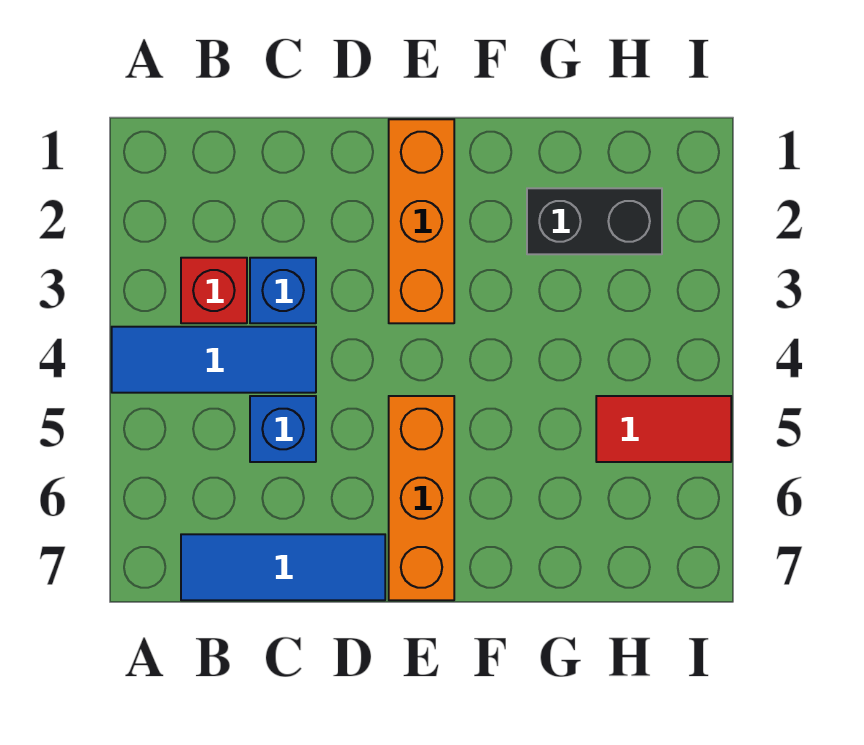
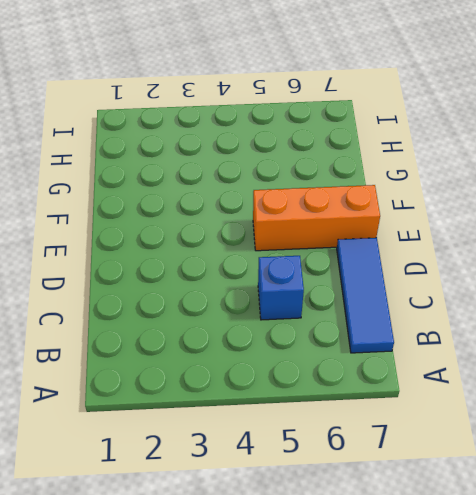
none -> blue 1x3 tile [112,327,316,393]
none -> red 1x1 brick [181,258,247,323]

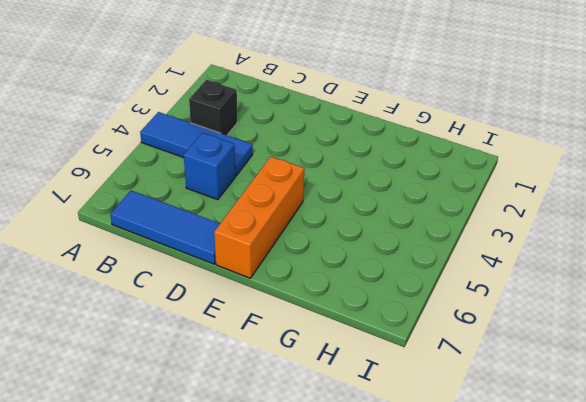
black 1x1 brick [189,80,237,135] -> red 1x1 brick [181,258,247,323]
none -> blue 1x1 brick [250,258,316,323]
none -> orange 1x3 brick [389,119,454,323]

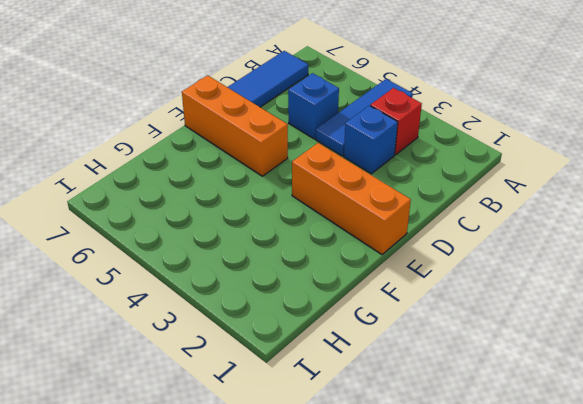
none -> black 1x2 brick [527,188,662,254]
none -> red 1x2 tile [596,396,731,462]

